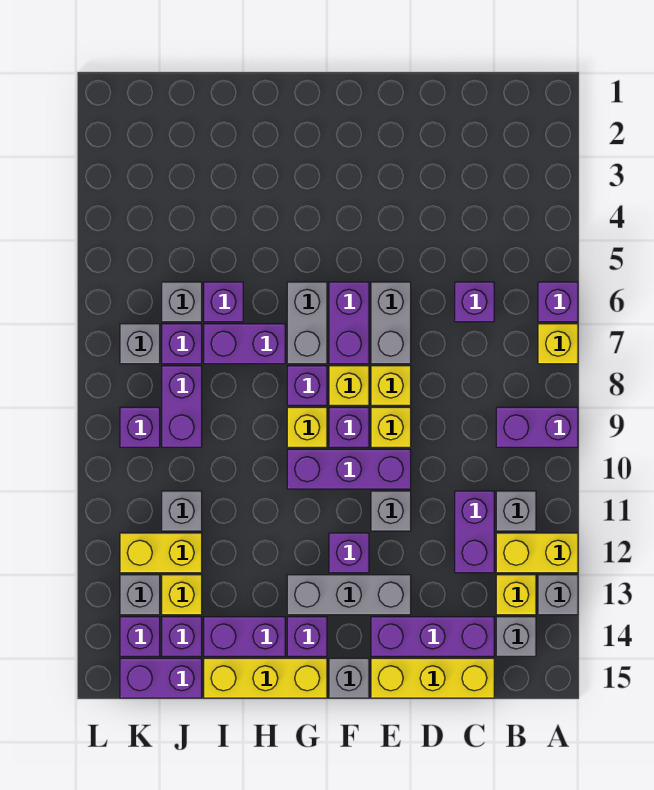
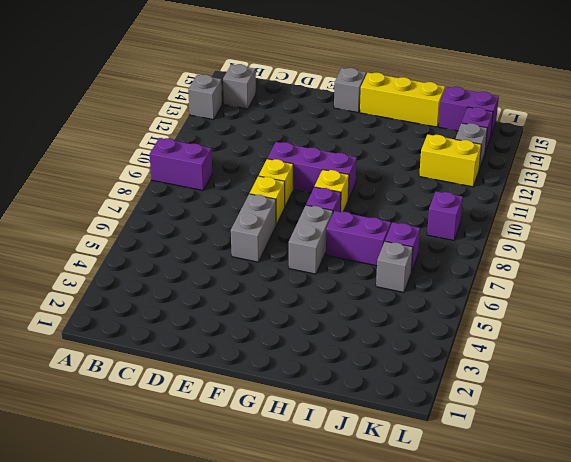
none -> purple 1x1 brick [538,282,578,322]
none -> yellow 1x1 brick [538,324,578,364]
none -> yellow 1x2 brick [496,533,578,573]
none -> grey 1x1 brick [496,491,536,531]

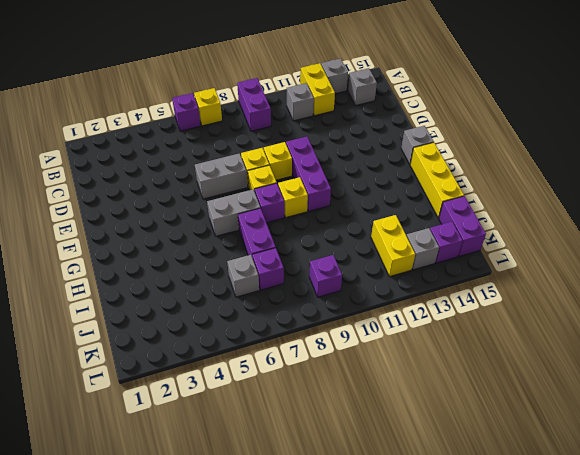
none -> yellow 1x1 brick [496,575,536,615]
none -> purple 1x1 brick [455,282,494,322]
none -> purple 1x2 brick [455,491,494,573]
none -> purple 1x3 brick [371,617,494,656]

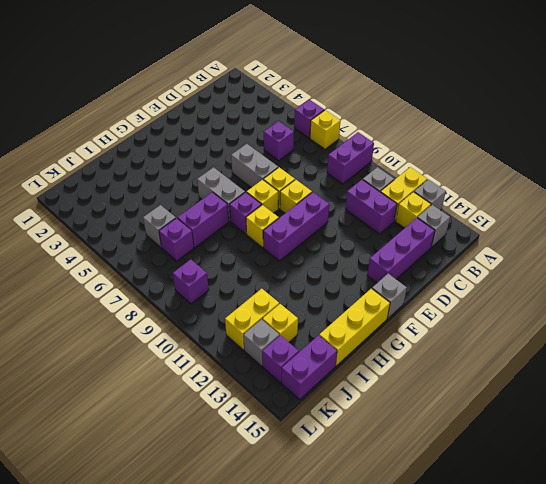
none -> yellow 1x3 brick [371,658,494,698]
none -> grey 1x1 brick [371,491,411,531]
none -> grey 1x3 brick [287,575,411,615]
none -> purple 1x2 brick [329,282,369,364]

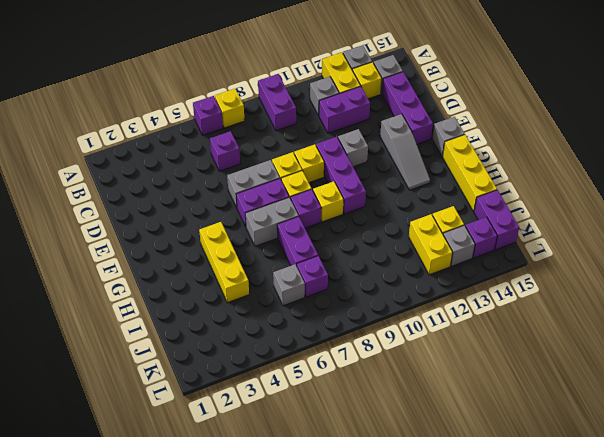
grey 1x3 slope [380,114,430,190] -> grey 1x3 brick [287,575,411,615]
yellow 1x3 brick [199,222,249,303] -> yellow 1x3 brick moved to [371,658,494,698]
none -> purple 1x1 brick [329,407,369,447]
none -> purple 1x1 brick [329,533,369,573]
none -> purple 1x1 brick [287,617,327,656]
none -> purple 1x2 brick [204,617,285,656]

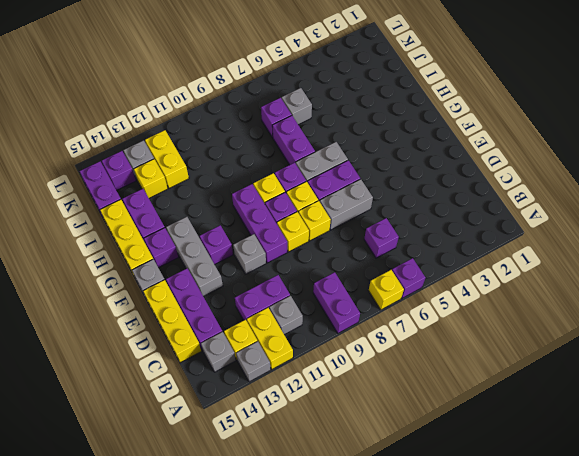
none -> purple 1x1 brick [204,282,243,322]
none -> purple 1x2 brick [162,366,202,447]
none -> grey 1x1 brick [162,491,202,531]
none -> purple 1x1 brick [162,617,202,656]

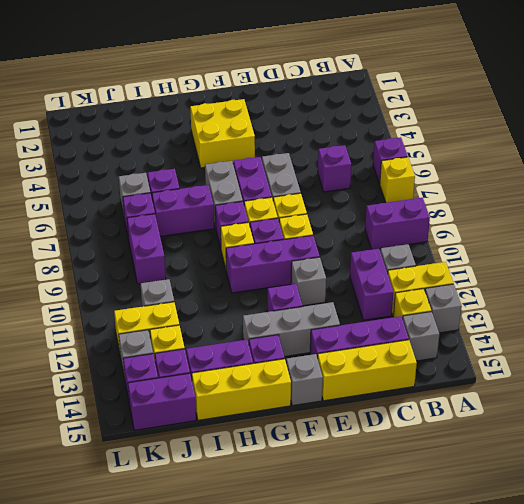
yellow 2x2 brick [190,99,255,168] -> none
none -> grey 1x1 brick [120,324,160,364]
none -> purple 1x1 brick [120,407,160,447]

